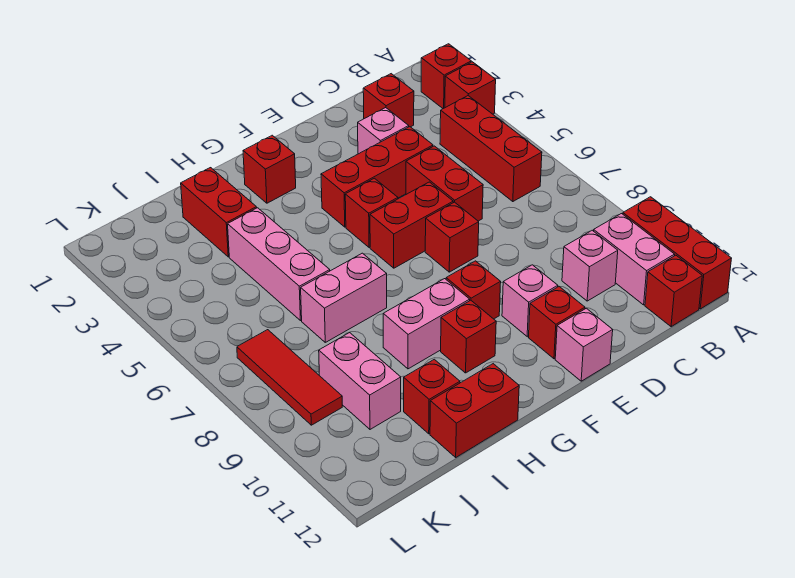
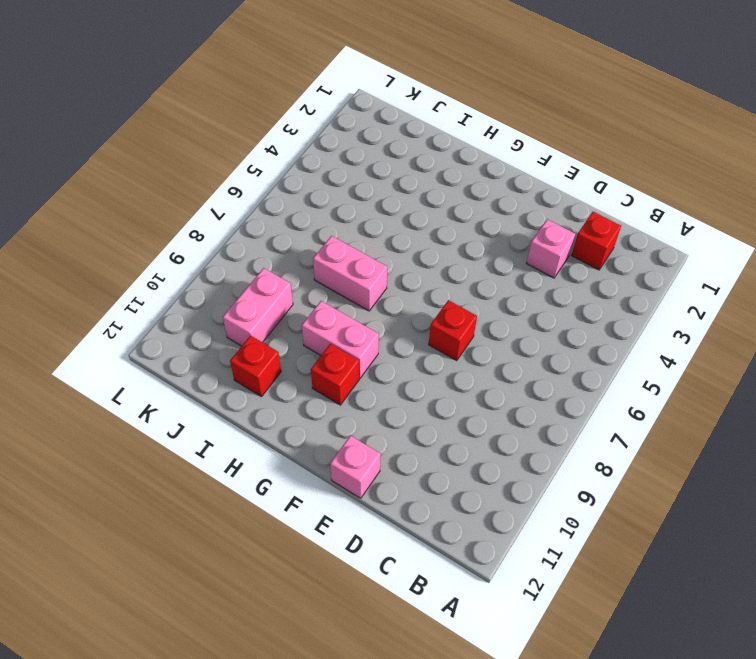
none -> red 1x1 brick [421,44,471,109]
none -> red 1x1 brick [445,62,496,114]
none -> red 1x3 brick [623,197,732,309]

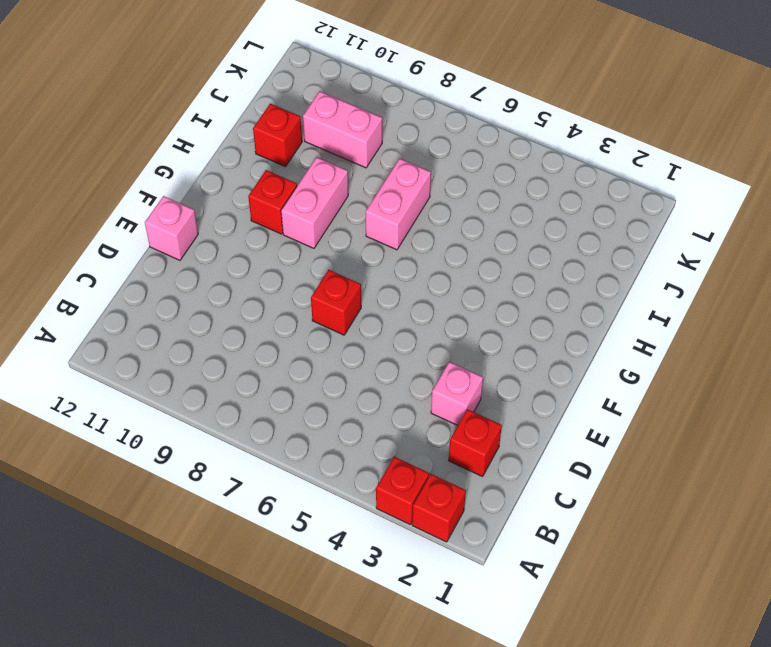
none -> red 1x3 brick [623,197,732,309]
none -> red 1x3 brick [440,96,542,202]
none -> pink 1x2 brick [594,214,675,305]

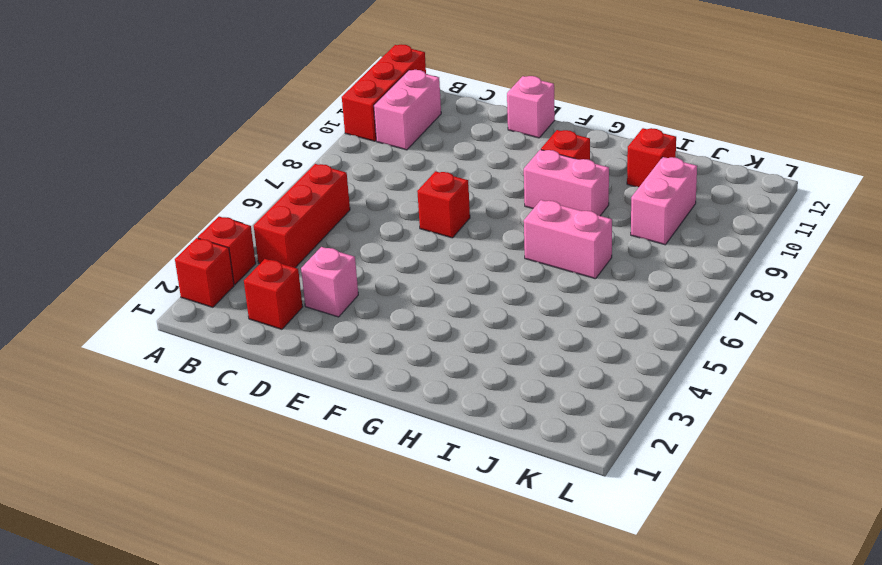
none -> red 1x1 brick [645,255,702,327]
none -> pink 1x1 brick [562,230,618,301]
none -> red 1x3 brick [321,127,433,227]

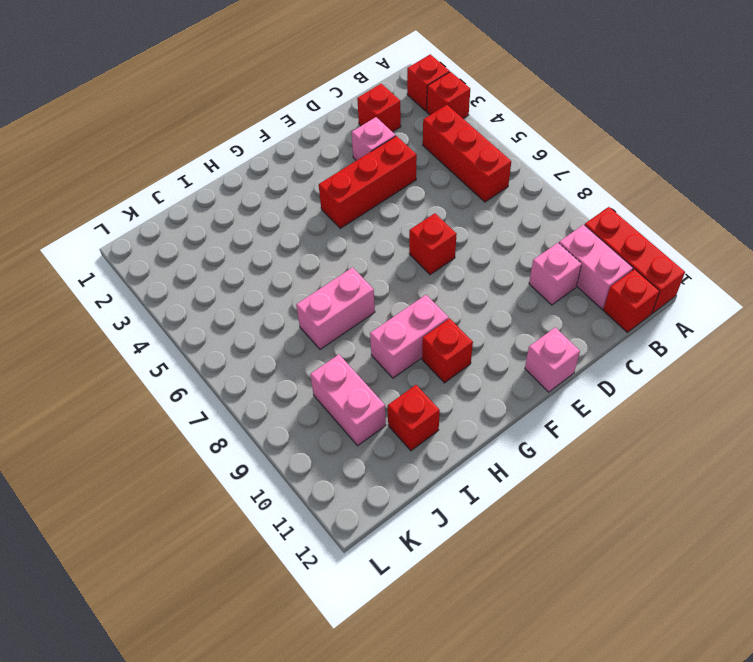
none -> red 1x2 brick [406,146,483,221]
none -> red 1x2 brick [370,182,453,268]
none -> pink 1x1 brick [502,265,558,336]

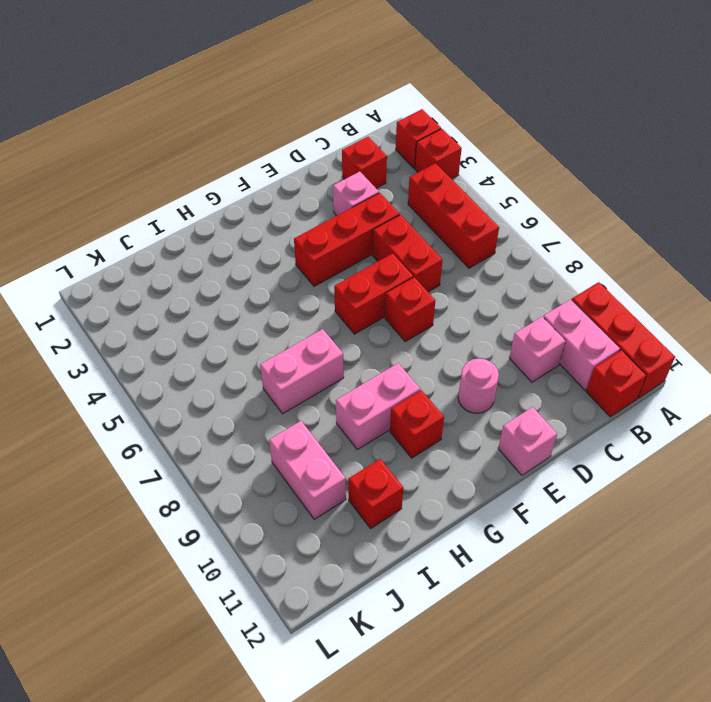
pink 1x1 round brick [458,358,499,413] -> pink 1x1 brick [502,265,558,336]
none -> red 1x1 brick [528,287,585,359]
none -> red 1x1 brick [345,178,398,248]
none -> red 1x1 brick [446,261,501,319]

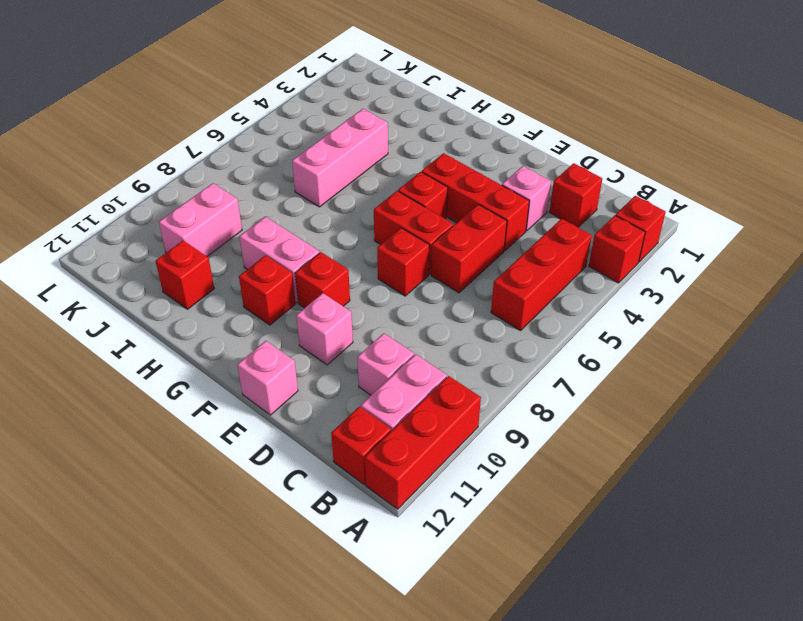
none -> red 1x1 brick [528,287,585,359]
none -> red 1x1 brick [243,135,296,203]
none -> pink 1x2 brick [301,253,387,342]

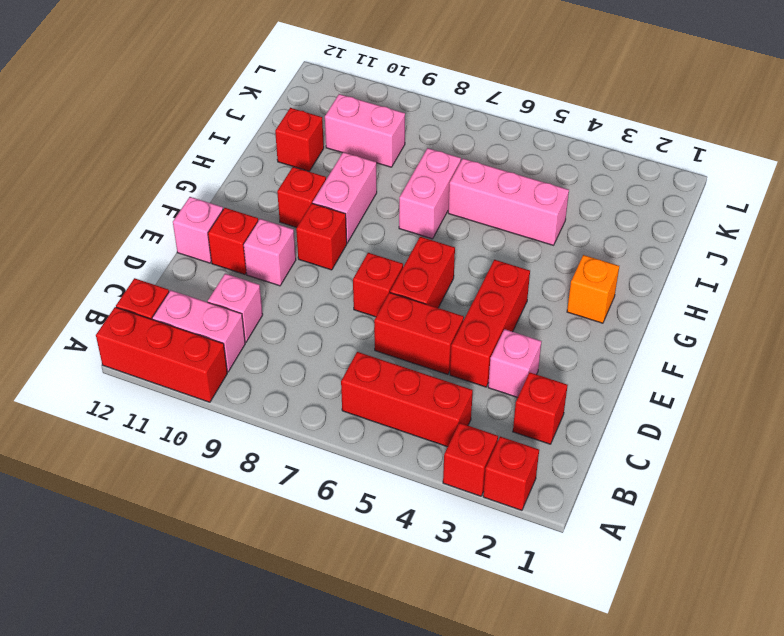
orange 1x1 brick [567,255,619,323] -> red 1x1 brick [243,135,296,203]
none -> red 1x1 brick [345,178,398,248]
none -> red 1x2 brick [430,364,519,457]
none -> red 1x2 brick [181,168,257,257]

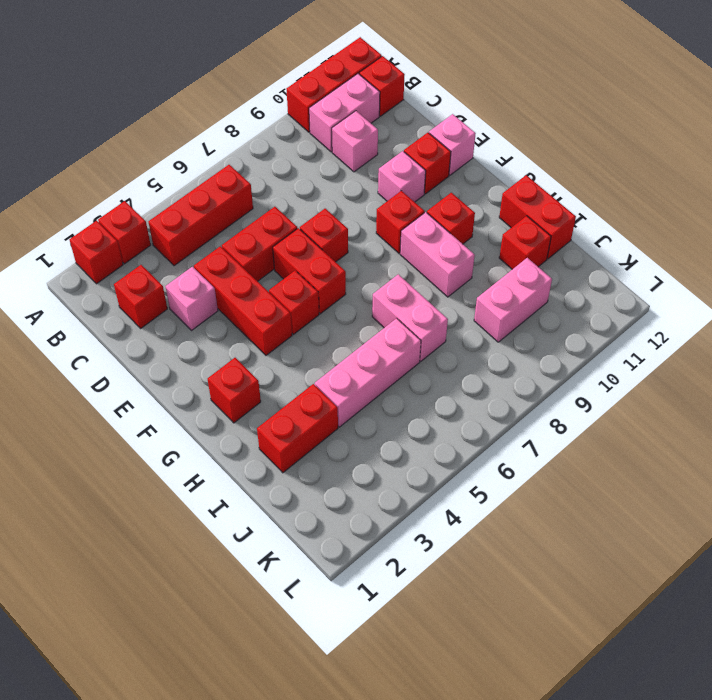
none -> red 1x3 tile [237,330,342,425]

